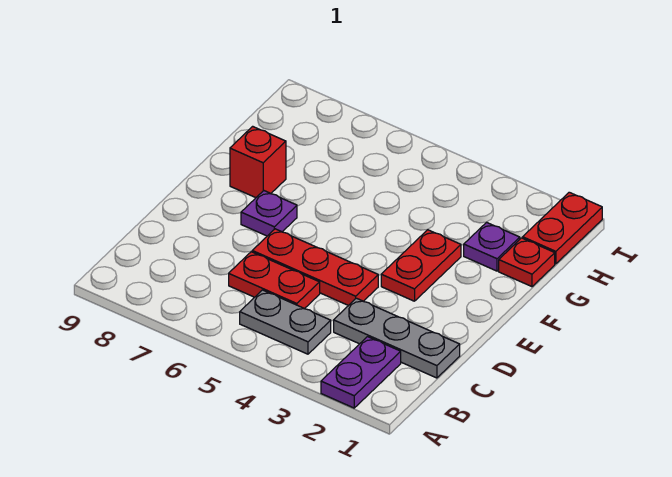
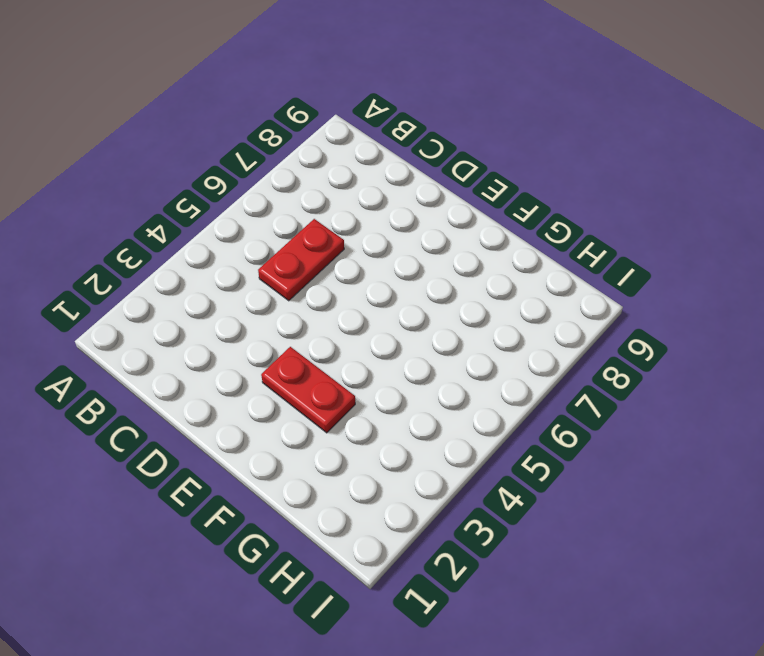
none -> purple 1x2 plate [321,337,401,408]
none -> grey 1x2 plate [240,290,331,354]

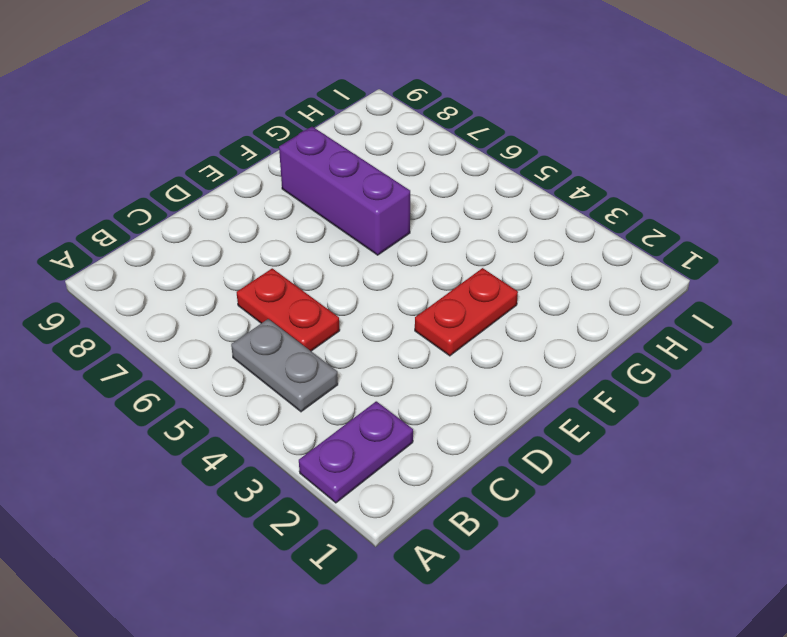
purple 1x3 brick [279,127,410,255] -> red 1x1 brick [230,126,286,198]
none -> grey 1x3 plate [334,298,460,378]
none -> red 1x3 plate [252,229,378,306]

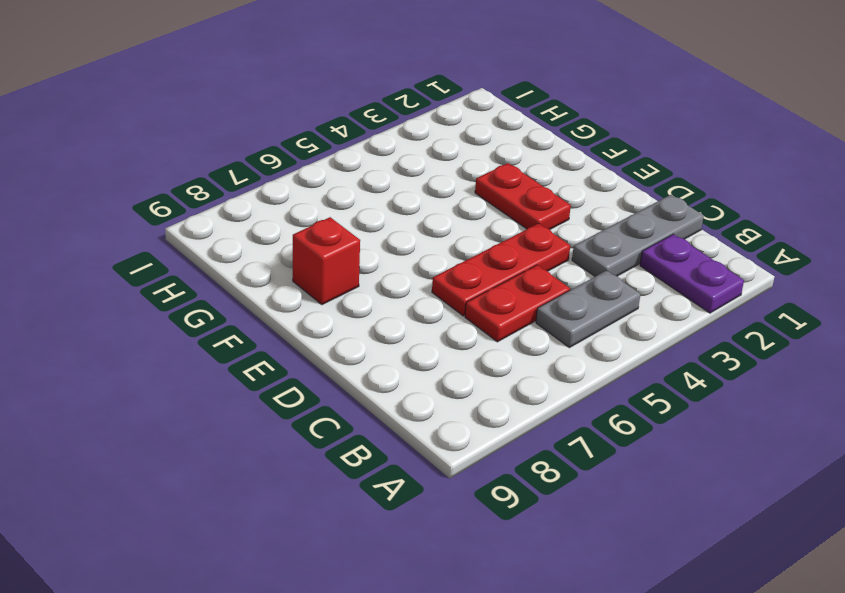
none -> purple 1x1 plate [241,191,297,236]
none -> red 1x1 plate [499,238,555,287]

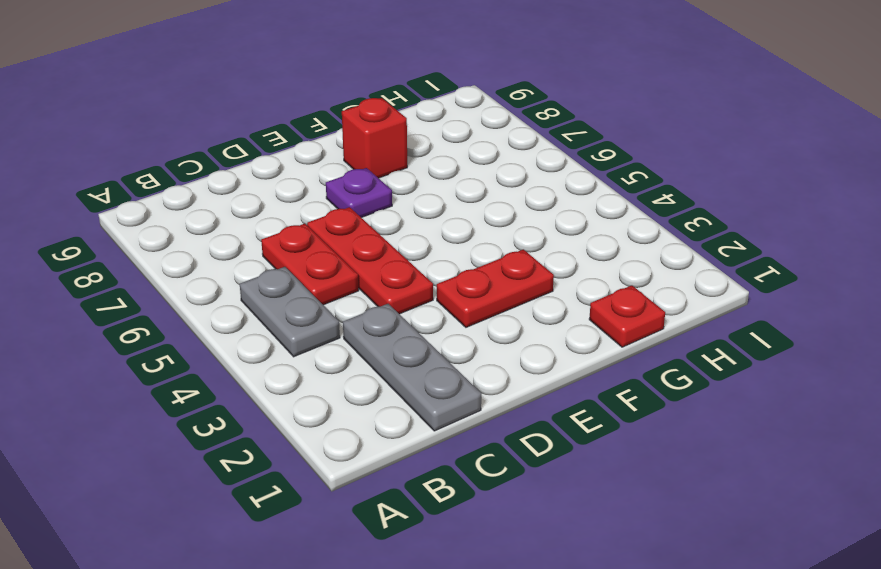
none -> purple 1x2 plate [321,337,401,408]
none -> purple 1x1 plate [464,222,520,271]

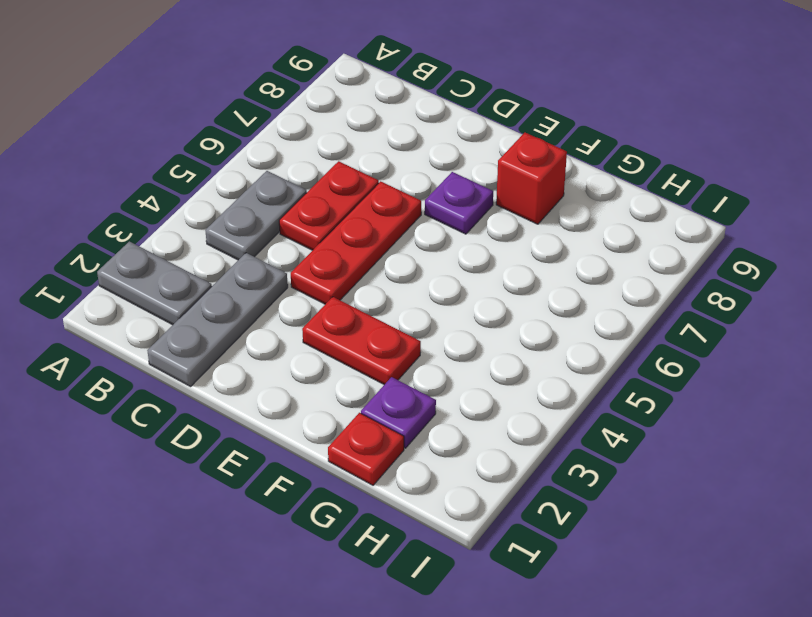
grey 1x2 plate [97,241,212,325] -> purple 1x2 plate [321,337,401,408]
none -> red 1x2 plate [523,192,602,264]

